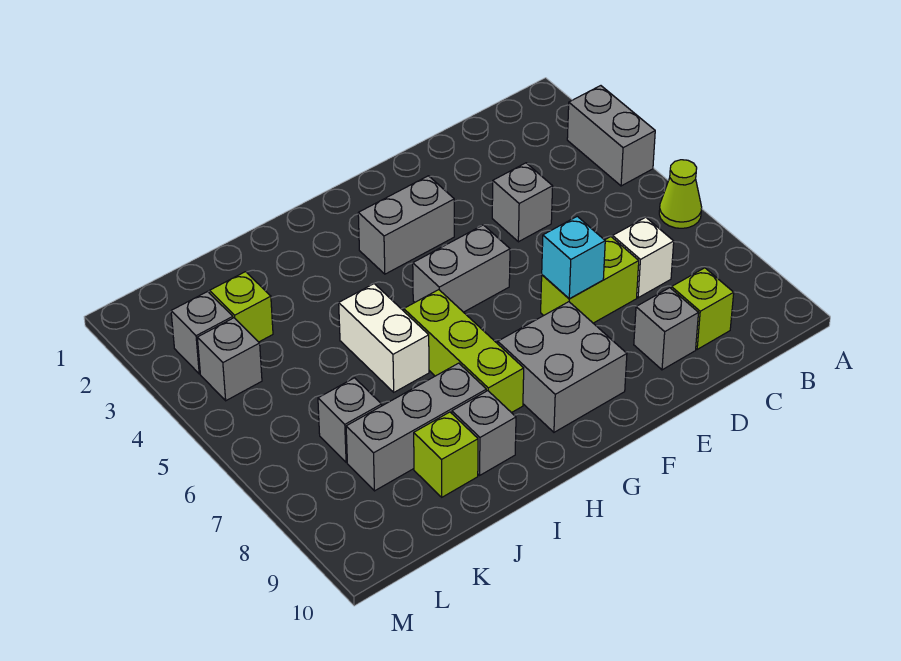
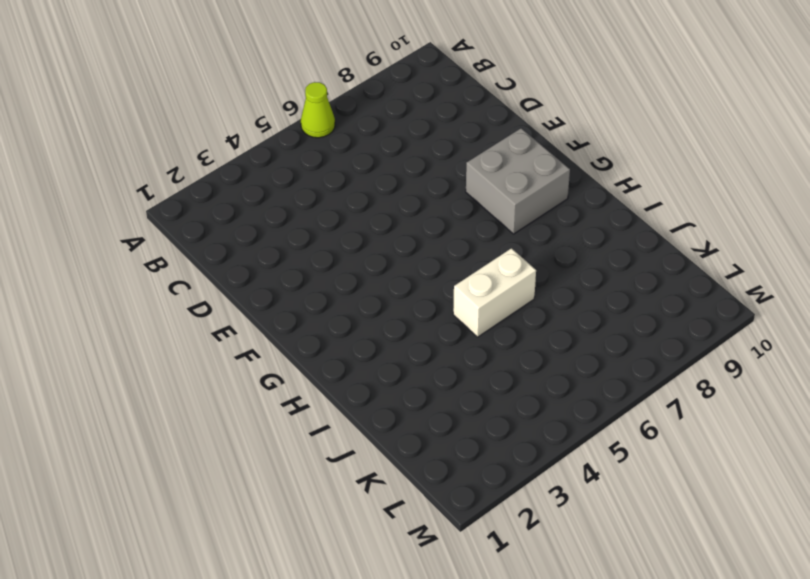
none -> grey 1x2 brick [567,86,655,186]
none -> white 1x1 brick [613,217,674,298]
none -> lime 1x1 brick [671,268,734,349]

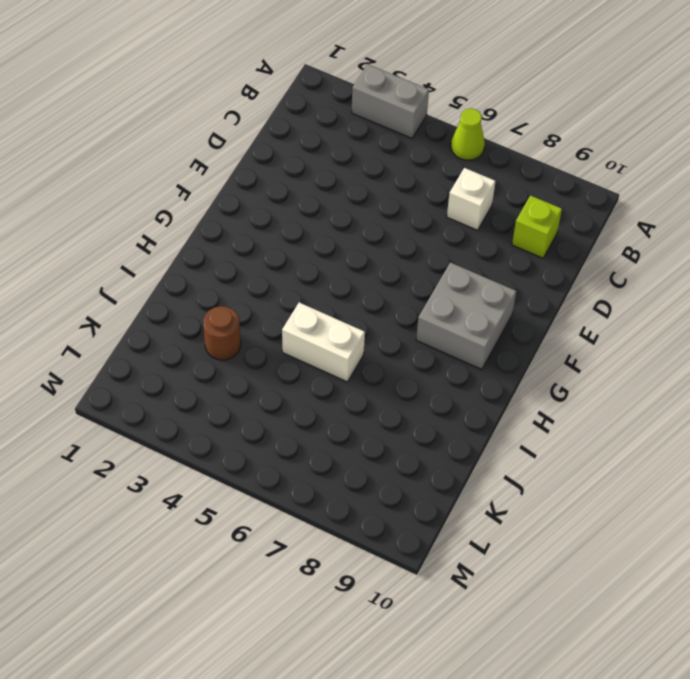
brown 1x1 round brick [203,306,241,360] -> none
none -> grey 1x1 brick [492,163,553,242]
none -> lime 1x2 brick [541,237,639,323]
none -> grey 1x1 brick [634,288,698,370]

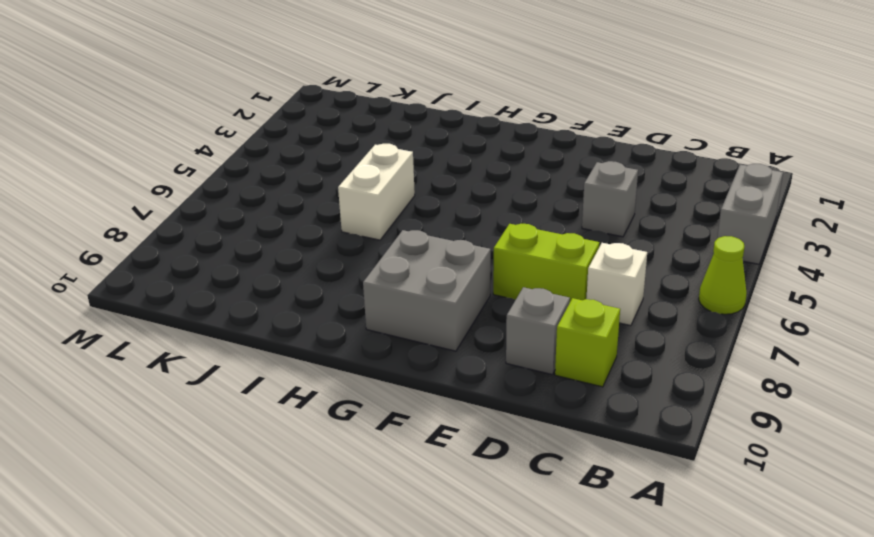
none -> grey 1x2 brick [358,176,454,274]
none -> grey 1x2 brick [413,225,510,312]
none -> lime 1x3 brick [404,290,524,413]

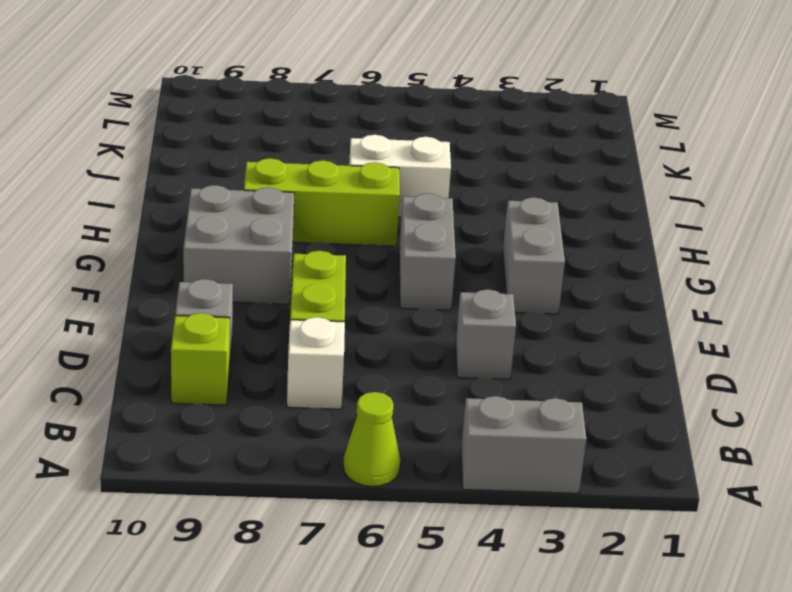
none -> grey 1x3 brick [346,363,486,491]
none -> grey 1x1 brick [452,391,516,475]
none -> lime 1x1 brick [414,412,478,497]

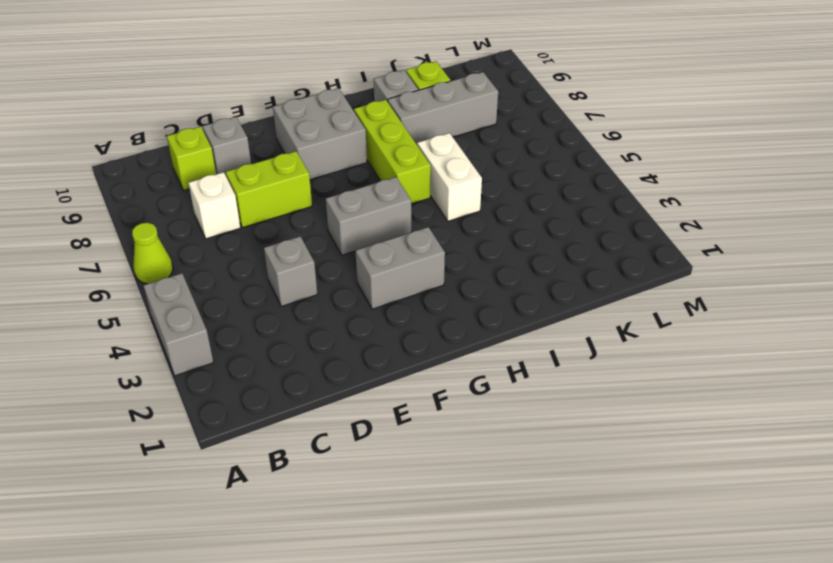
none -> lime 1x1 brick [210,272,273,342]
none -> grey 1x1 brick [318,378,382,462]
none -> grey 1x1 brick [171,292,233,374]

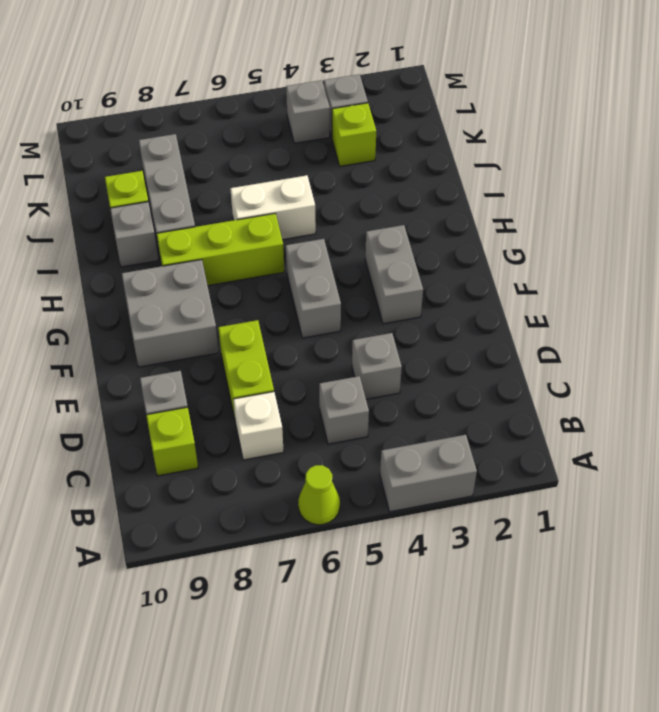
grey 1x1 brick [319,376,369,444] -> grey 1x1 brick moved to [318,378,382,462]
none -> cyan 1x1 brick [542,216,605,299]

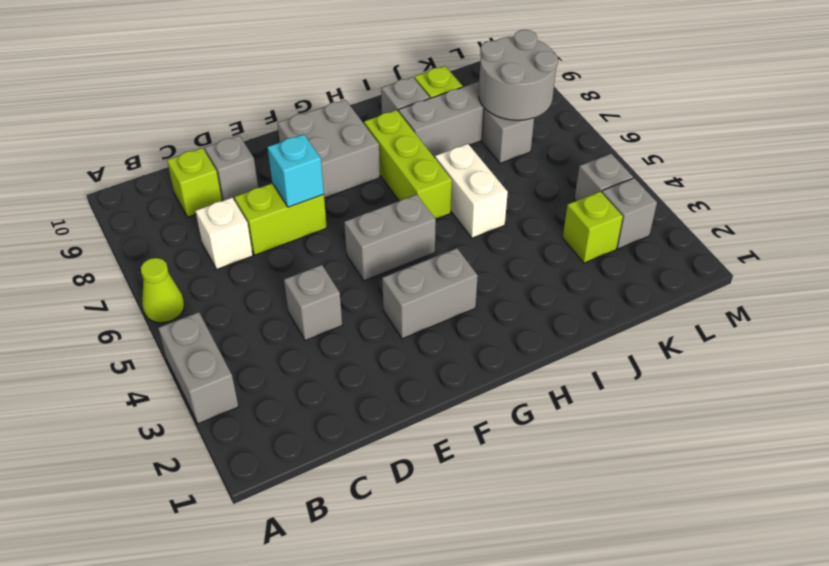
grey 2x2 round brick [479,30,558,120] -> none

